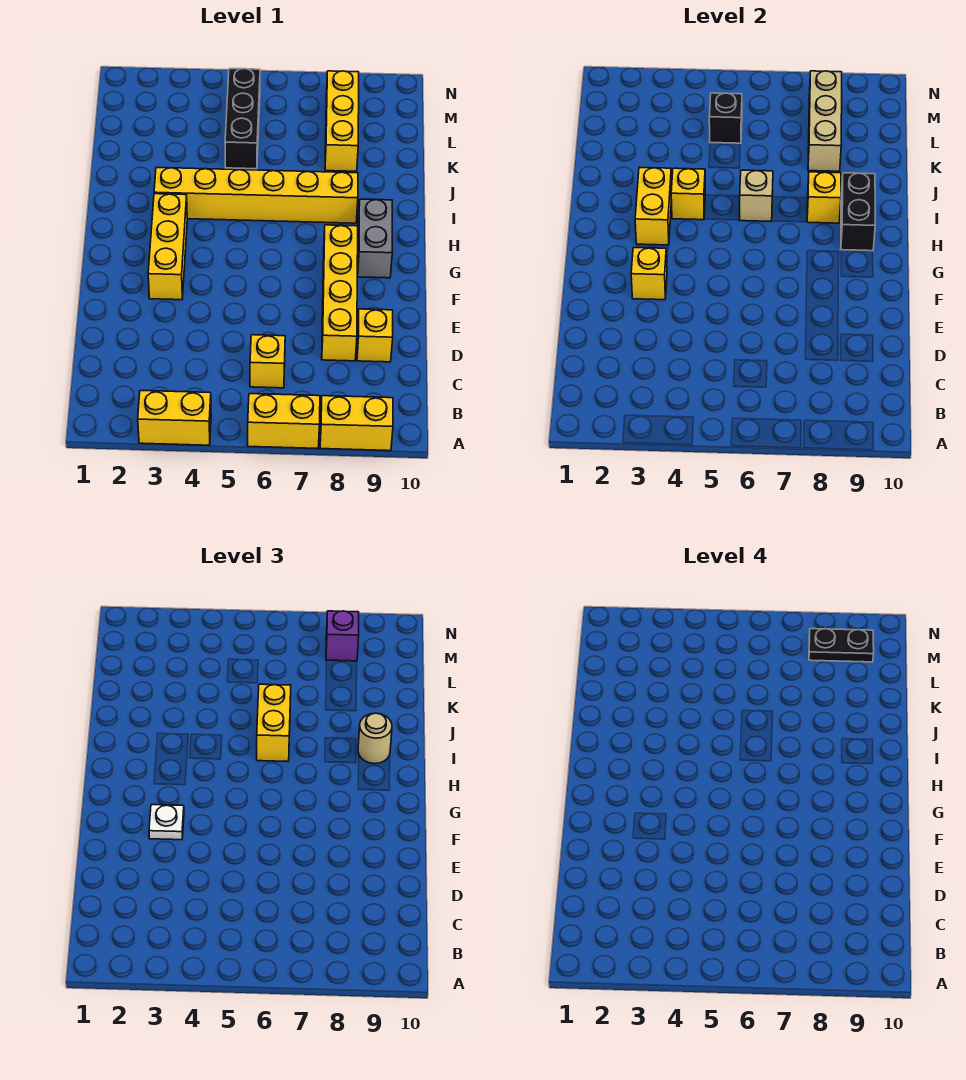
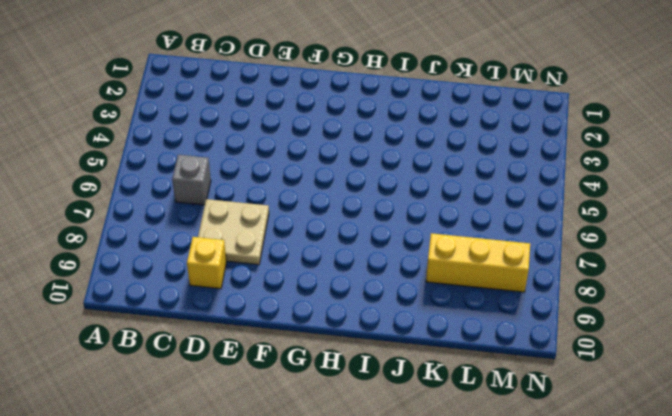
grey 1x1 brick [172,155,211,205] -> yellow 1x1 brick [250,335,285,388]
tan 2x2 plate [198,199,269,265] -> yellow 1x4 brick [322,225,358,361]
none -> yellow 1x2 brick [138,391,211,445]
none -> yellow 1x2 brick [248,394,320,449]
none -> yellow 1x2 brick [320,396,393,451]

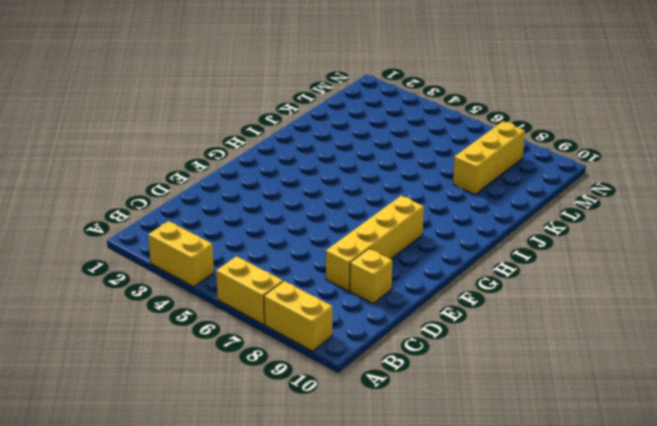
none -> yellow 1x1 brick [250,335,285,388]
none -> yellow 1x3 brick [148,194,187,300]
none -> grey 1x2 brick [358,199,392,278]

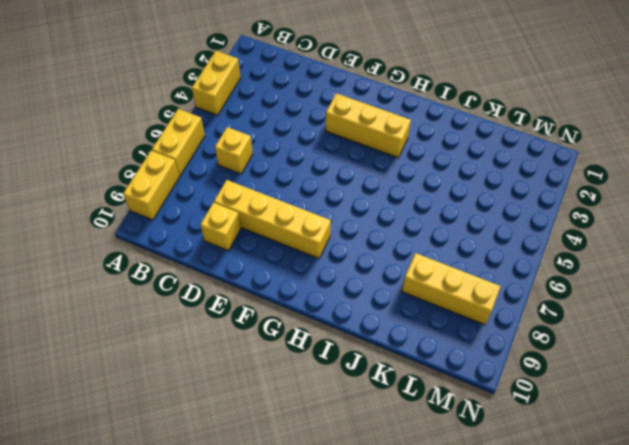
none -> grey 1x2 brick [358,199,392,278]
none -> yellow 1x6 brick [154,167,358,223]
none -> black 1x3 brick [225,69,260,169]

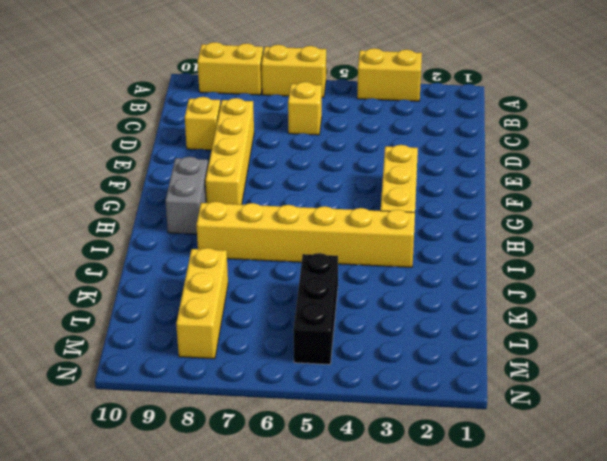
none -> yellow 1x1 brick [631,248,667,300]
none -> yellow 1x2 brick [635,167,672,245]
none -> black 1x2 brick [841,173,875,251]

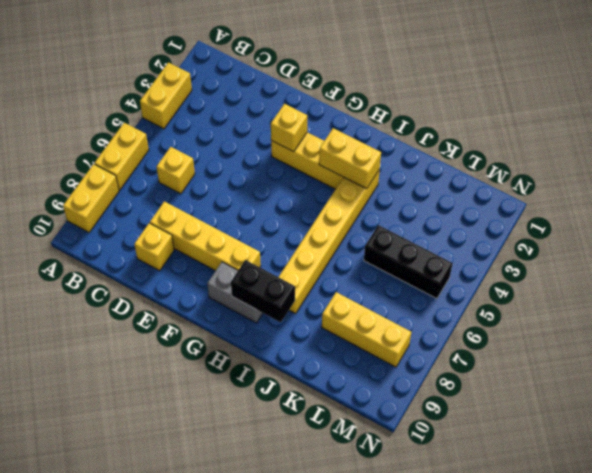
none -> yellow 1x1 brick [671,168,705,220]
none -> tan 1x1 brick [740,170,773,221]
none -> yellow 1x1 brick [807,172,841,223]

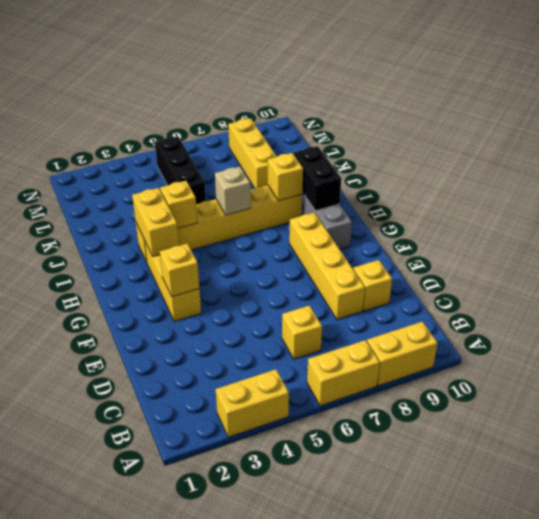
none -> tan 1x3 brick [808,71,842,171]
none -> black 1x1 brick [709,93,742,144]
none -> white 1x1 plate [149,805,184,840]

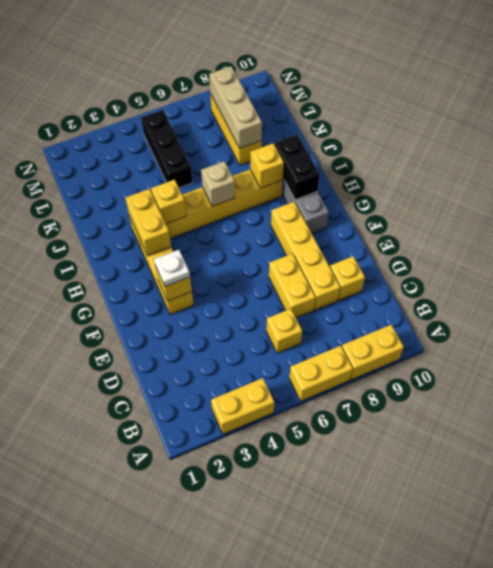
yellow 1x2 brick [269,254,316,318] -> yellow 1x2 brick moved to [257,684,291,761]
none -> black 1x1 brick [709,93,742,144]
none -> tan 1x1 round brick [358,713,392,764]
none -> purple 1x1 brick [326,611,359,661]

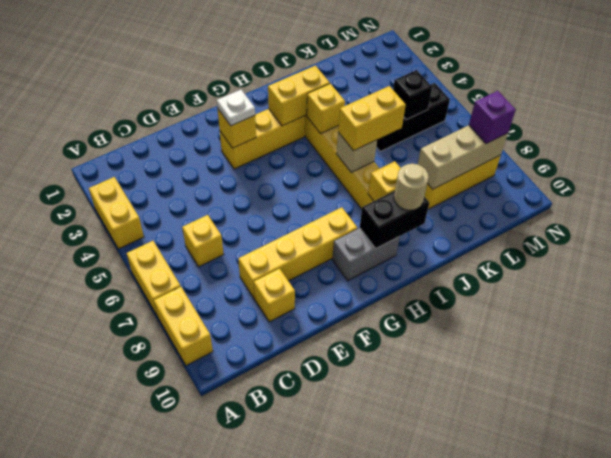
none -> black 1x2 plate [809,629,874,662]

